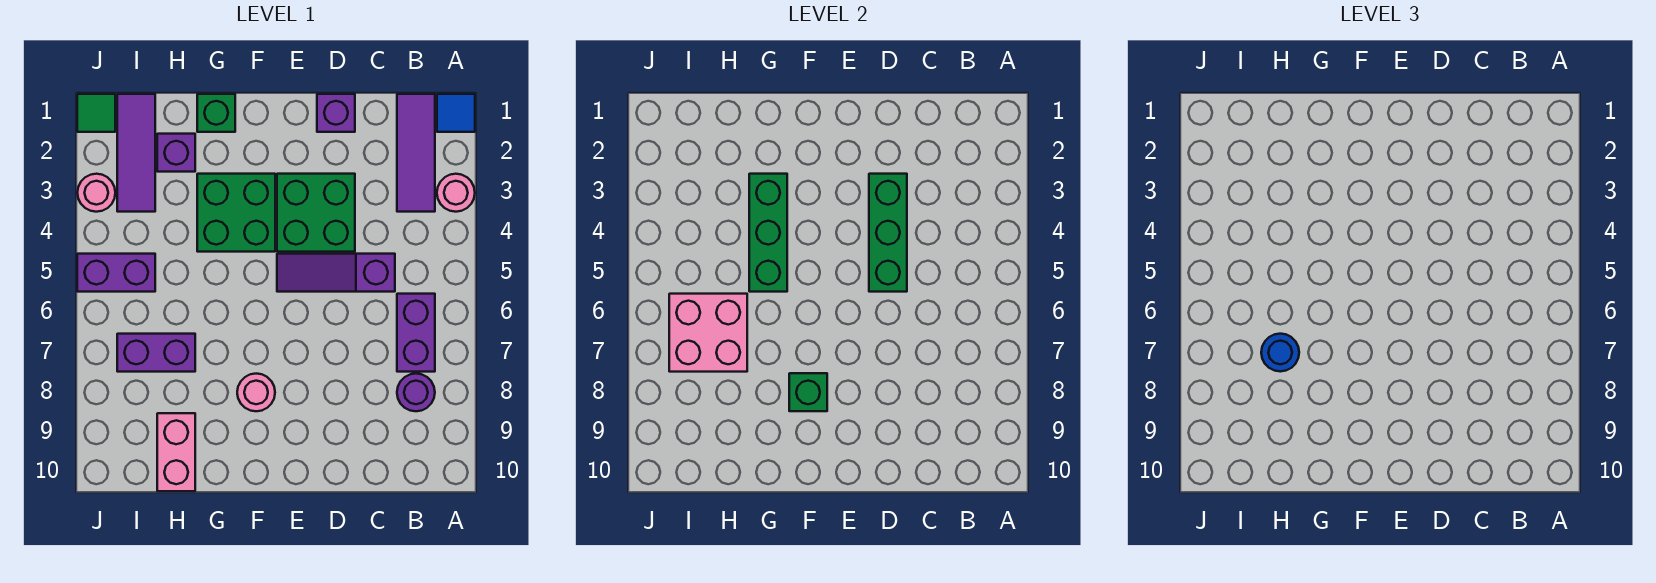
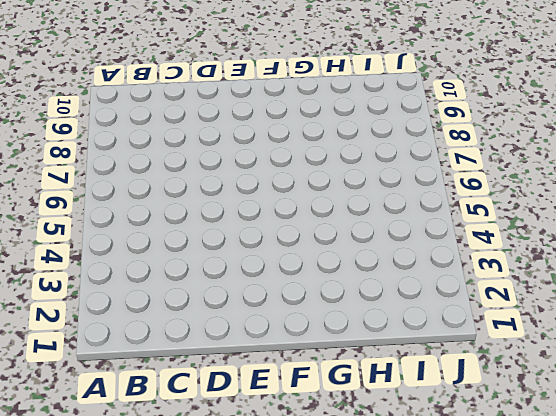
none -> blue 1x1 tile [437,94,475,132]
none -> pink 1x1 round brick [437,174,475,212]
none -> purple 1x3 tile [397,94,435,212]

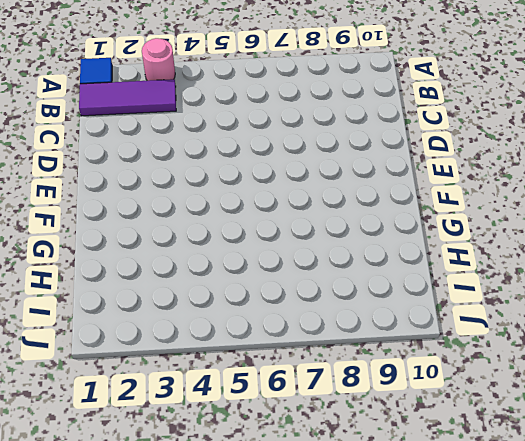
none -> purple 1x2 brick [397,294,435,372]
none -> purple 1x1 round brick [397,374,435,411]
none -> purple 1x3 slope [277,254,395,292]

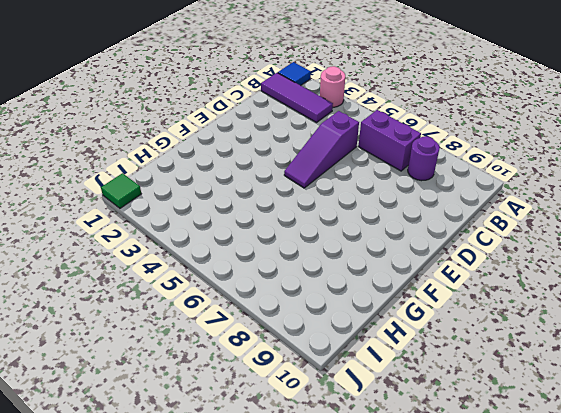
none -> purple 1x1 brick [317,94,355,132]
none -> green 2x2 brick [277,174,355,252]
none -> green 2x2 brick [197,174,275,252]

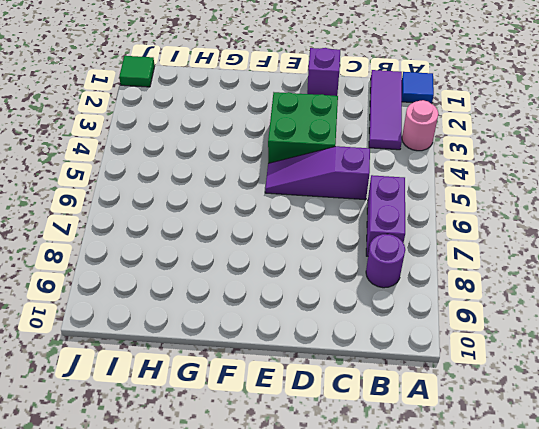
none -> green 2x2 brick [197,174,275,252]
none -> pink 1x1 round brick [237,374,275,411]
none -> green 1x1 brick [197,94,235,132]

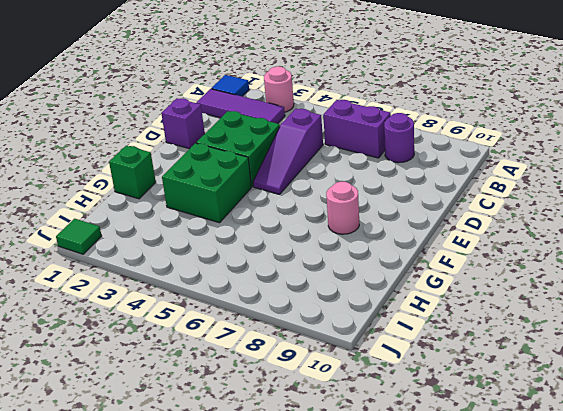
none -> purple 1x1 brick [157,134,195,172]
none -> purple 1x2 brick [117,334,195,372]
none -> pink 1x2 brick [157,413,195,491]

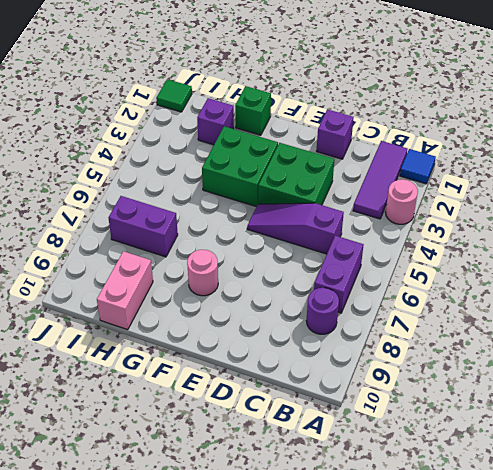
none -> purple 1x3 tile [117,94,155,212]
none -> purple 1x2 brick [77,254,155,292]
none -> pink 1x1 round brick [77,174,115,212]

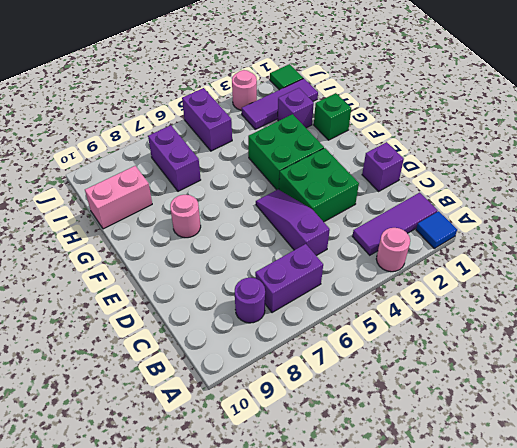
none -> green 1x3 brick [869,174,907,292]
none -> green 1x1 brick [789,373,827,411]
none -> green 1x3 brick [749,174,787,292]

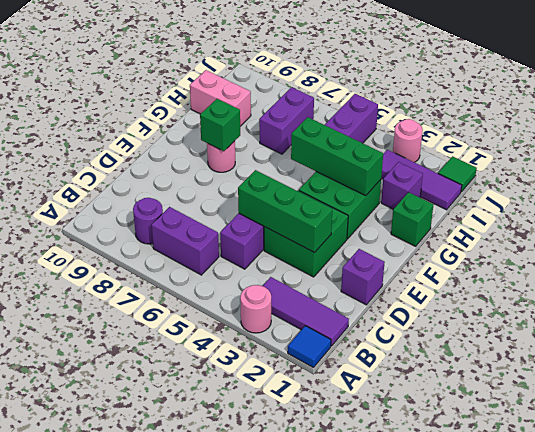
none -> pink 2x2 brick [669,294,747,372]
none -> blue 1x1 round brick [1261,334,1299,372]

